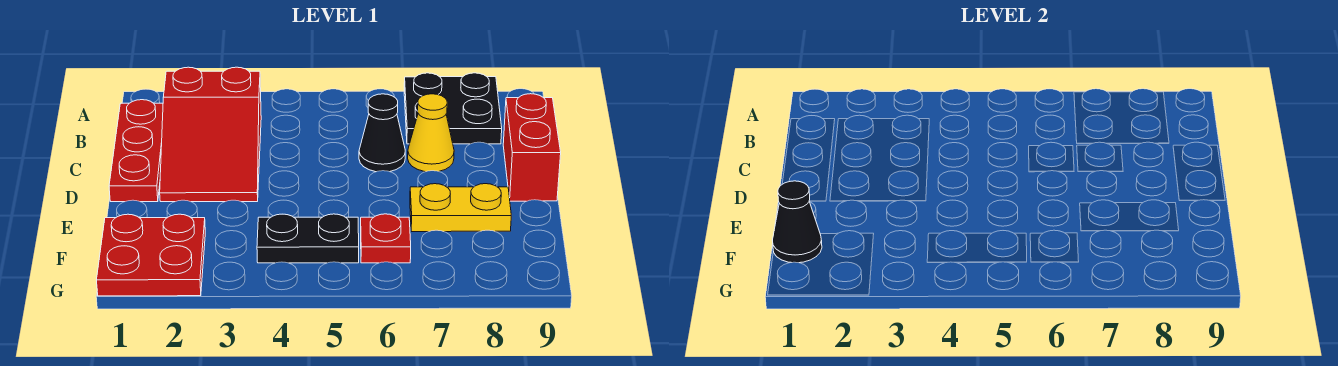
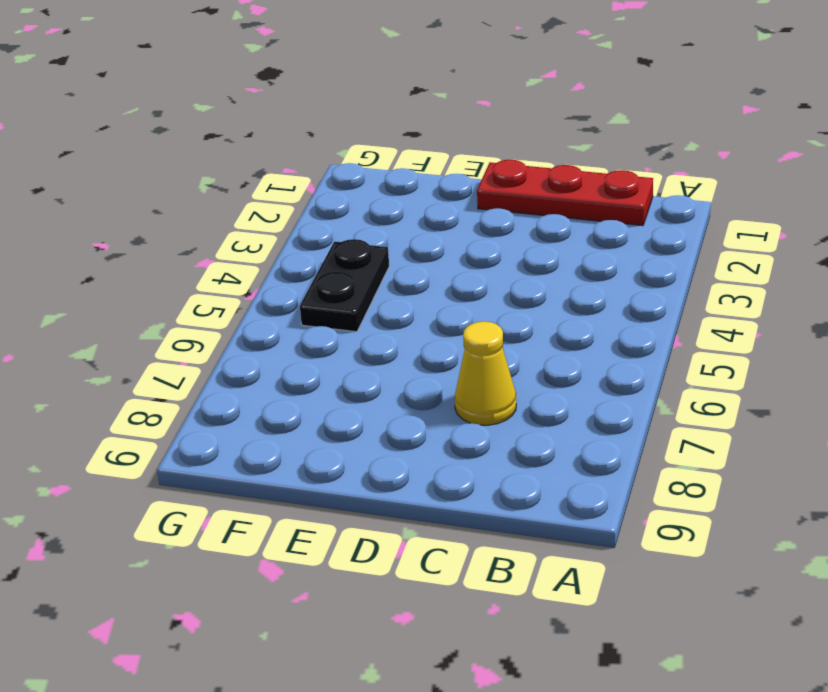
none -> black 2x2 plate [404,73,502,144]
none -> red 2x3 slope [160,67,261,202]

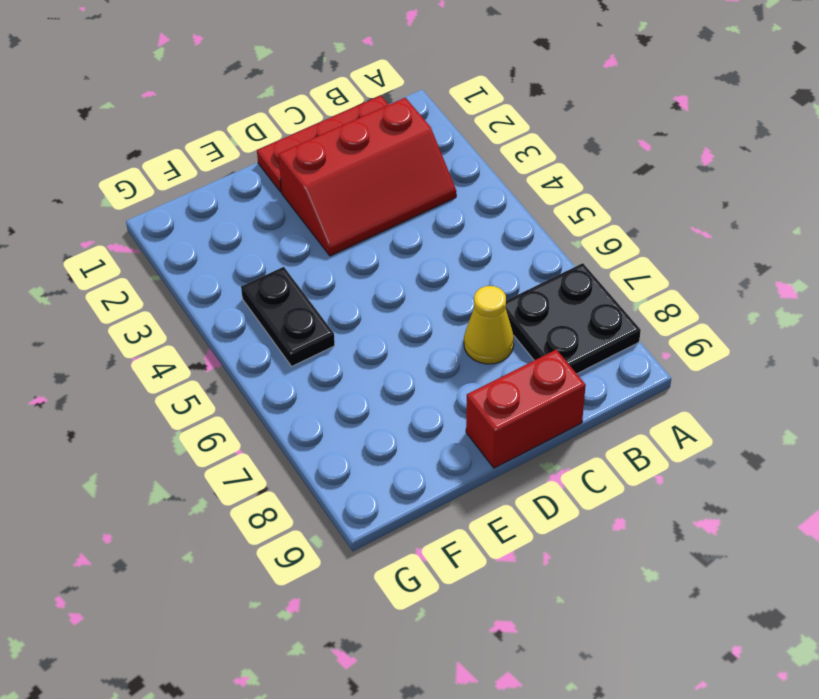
red 2x3 slope [278,98,456,256] -> red 2x3 slope turned to [160,67,261,202]
none -> black 1x1 cone [359,94,405,172]
none -> yellow 1x2 plate [410,184,511,232]

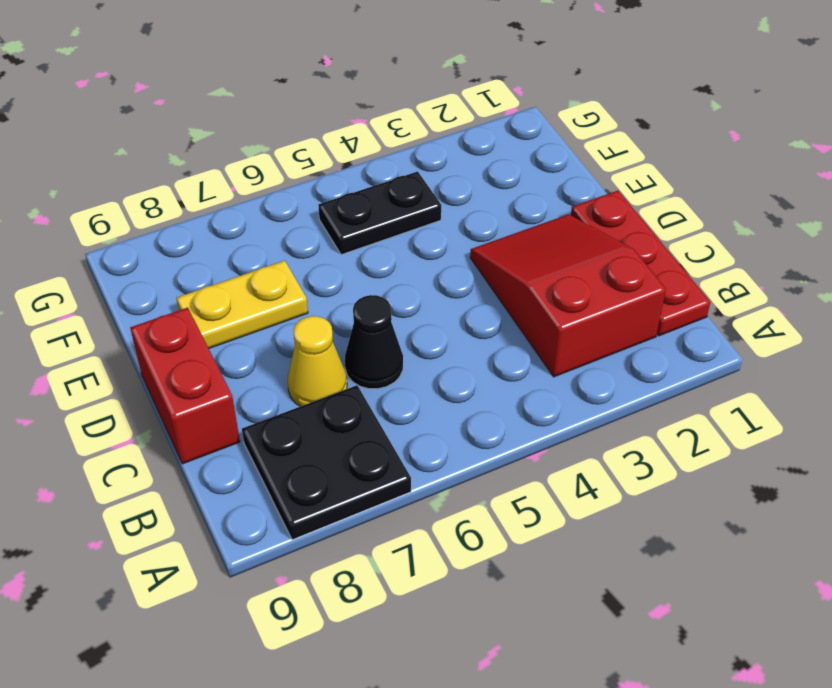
none -> red 2x2 plate [97,214,205,296]
none -> red 1x1 plate [361,214,411,263]

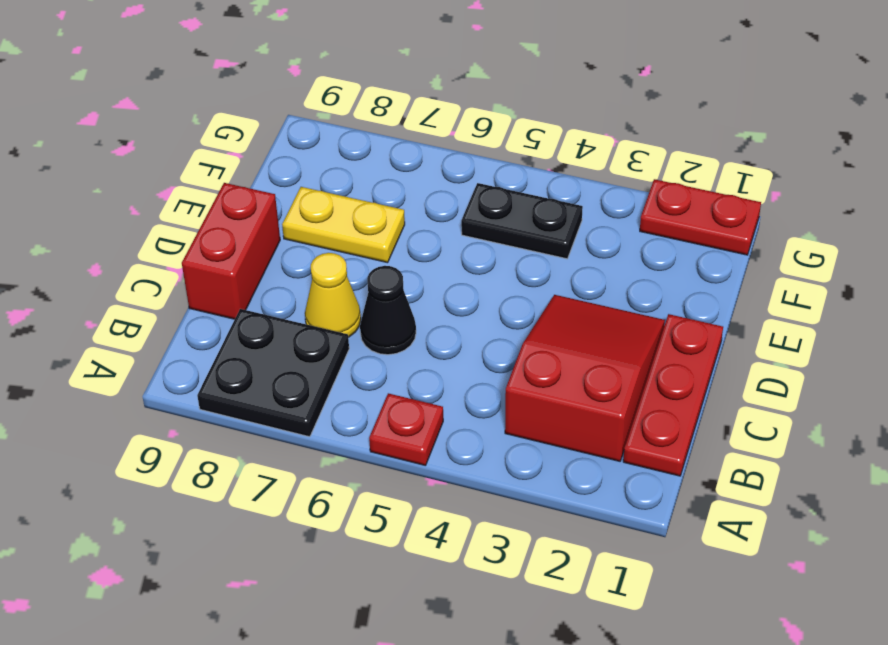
red 1x1 plate [369,393,443,466] -> red 1x1 plate moved to [361,214,411,263]
red 1x2 plate [640,179,761,255] -> red 2x2 plate [97,214,205,296]
none -> black 1x1 cone [772,181,822,263]

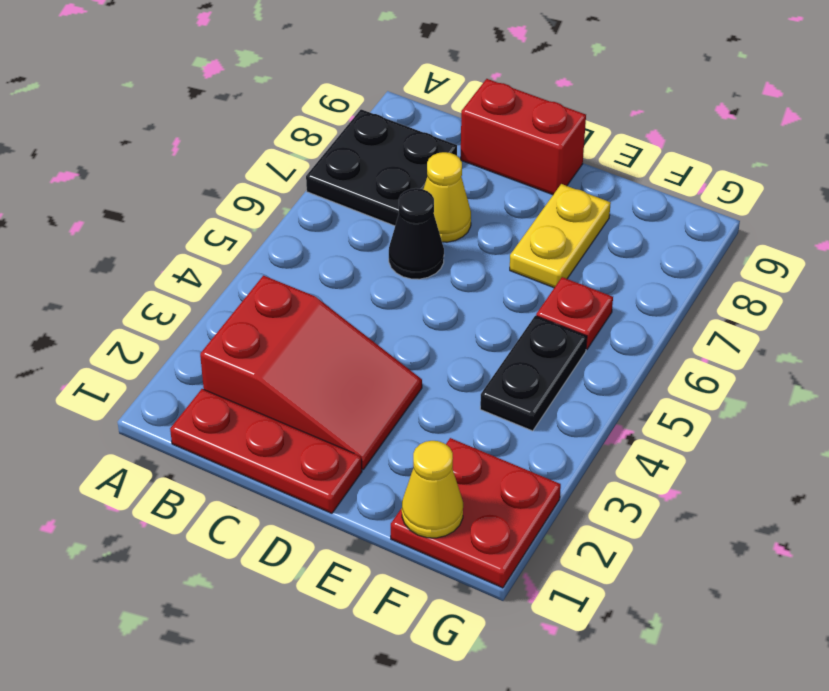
yellow 1x1 cone [402,441,463,538] -> black 1x1 cone [772,181,822,263]

